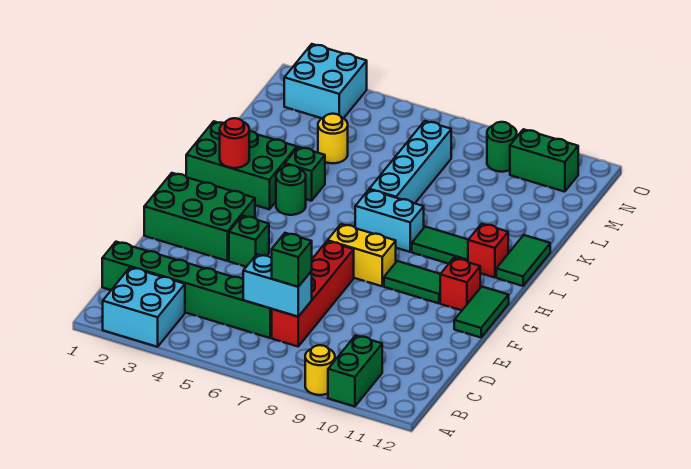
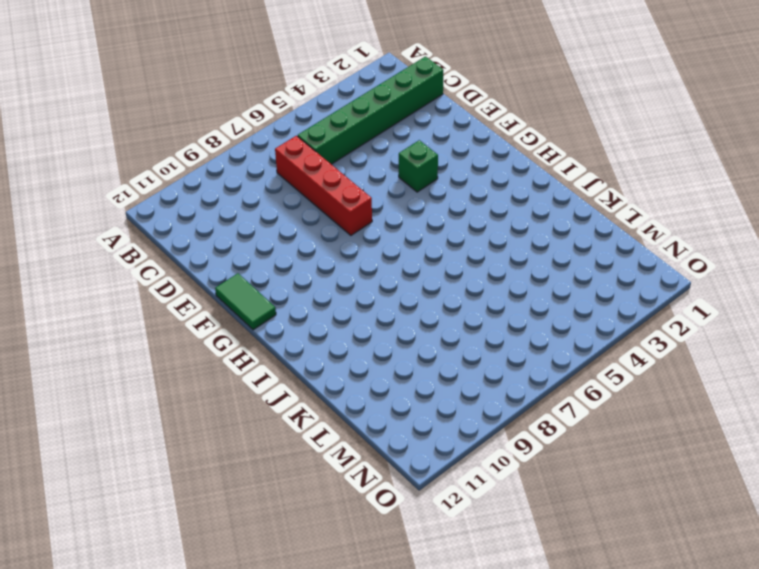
none -> cyan 2x2 brick [103,267,185,347]
none -> yellow 1x1 round brick [305,345,335,395]
none -> green 1x2 brick [328,335,382,406]

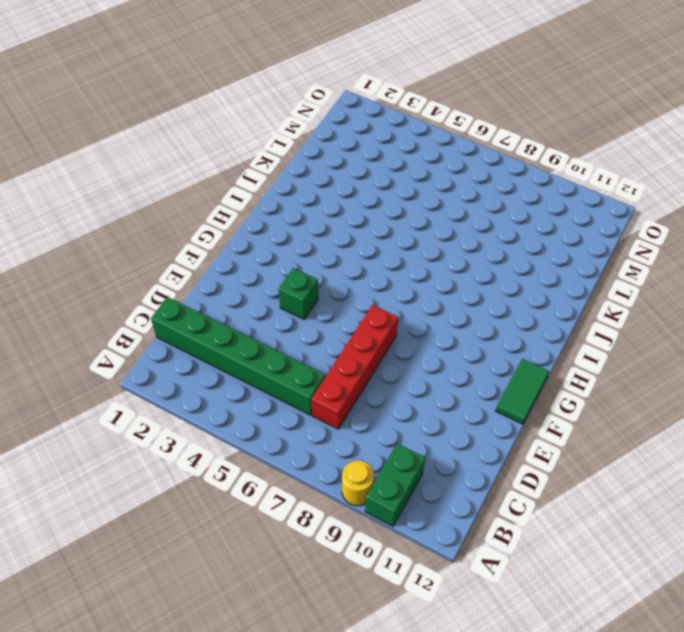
none -> cyan 2x2 brick [103,267,185,347]
none -> green 2x3 brick [144,173,255,261]
none -> yellow 1x2 brick [327,224,396,286]

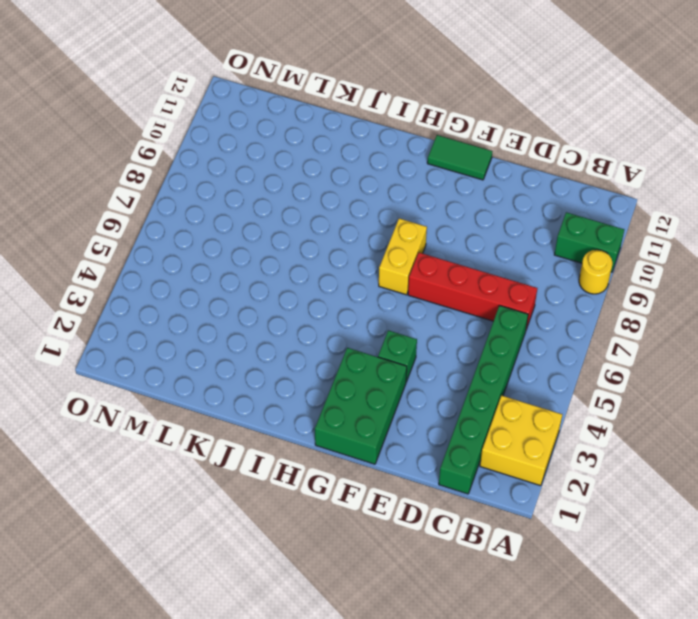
yellow 2x2 brick [480,395,562,486] -> cyan 2x2 brick [103,267,185,347]
none -> green 1x2 tile [384,261,440,303]
none -> red 1x1 brick [440,258,481,310]
none -> green 2x3 brick [186,121,297,209]

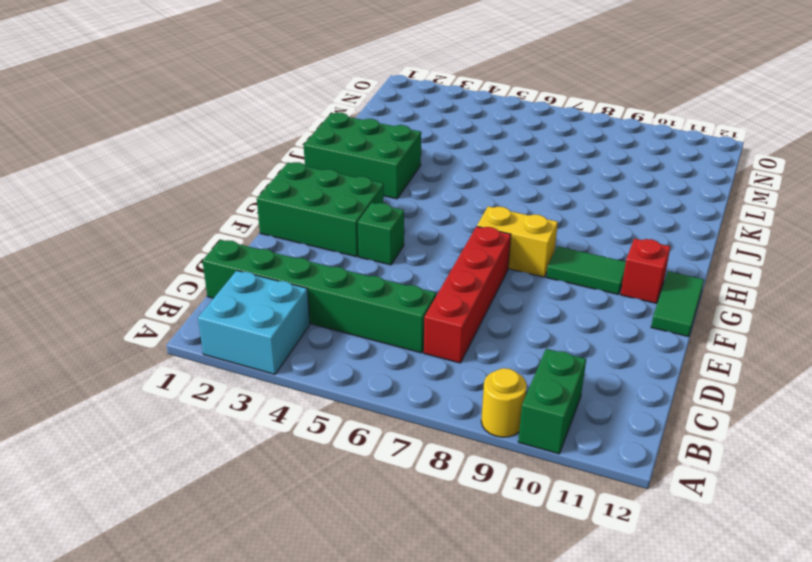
none -> green 1x1 round brick [276,165,306,215]
none -> cyan 1x2 brick [355,190,424,252]
none -> green 1x2 tile [412,227,468,264]

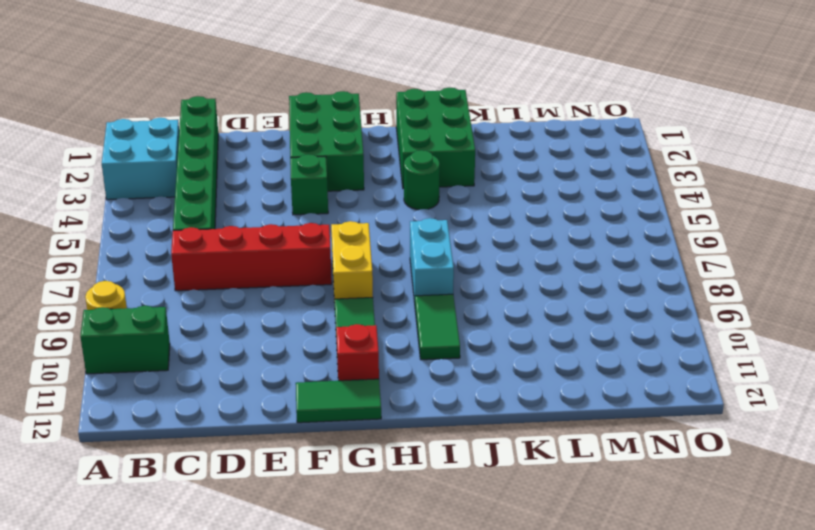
none -> red 1x1 brick [468,224,508,278]
none -> green 1x2 tile [496,235,550,286]
none -> green 1x1 brick [285,147,325,201]

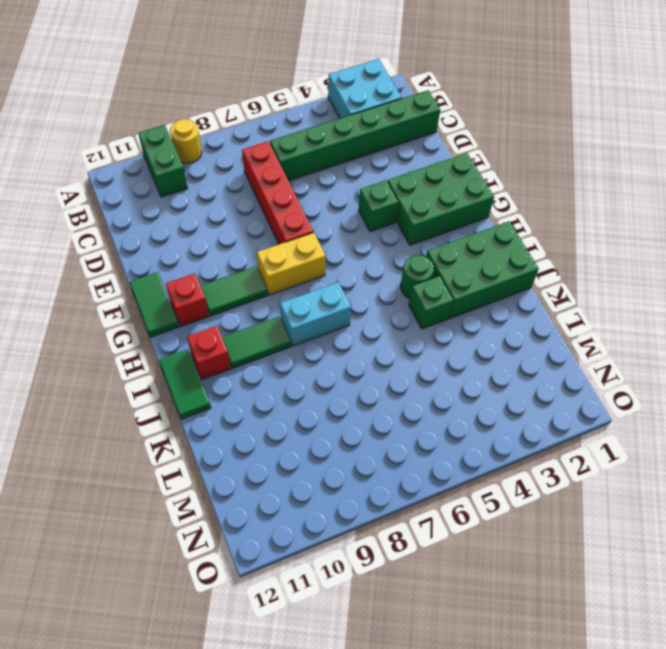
none -> cyan 1x4 brick [369,121,451,203]
none -> yellow 1x1 round brick [318,114,348,163]
none -> cyan 2x2 brick [284,44,367,118]

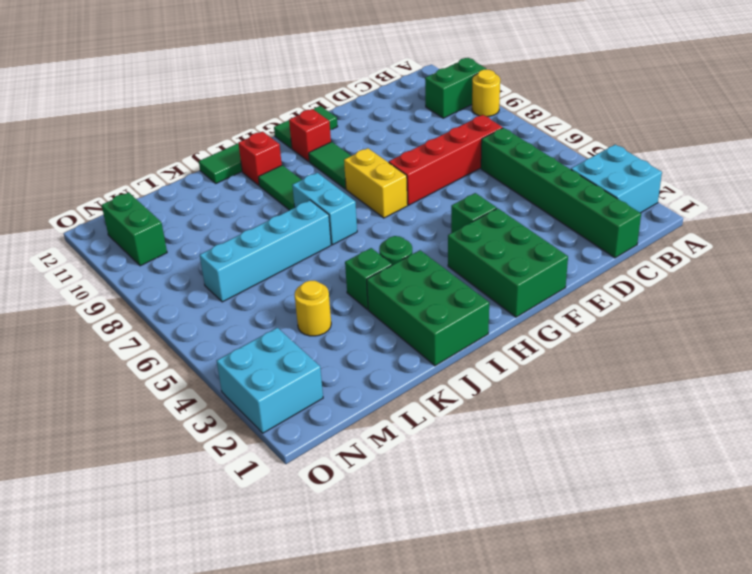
none -> green 1x1 round brick [487,122,517,172]
none -> cyan 1x2 brick [243,254,312,317]
none -> red 1x1 round brick [220,118,249,168]

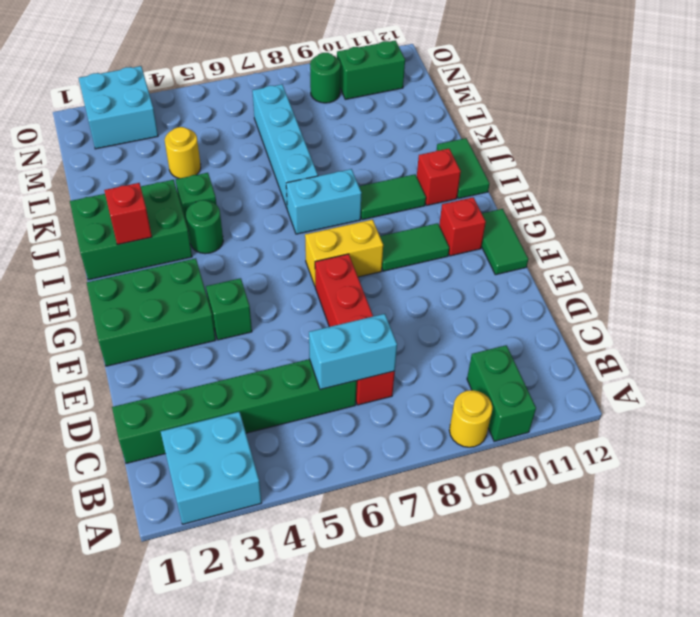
red 1x1 brick [104,183,152,245] -> red 1x1 round brick [220,118,249,168]
none -> green 1x1 brick [272,233,312,287]

